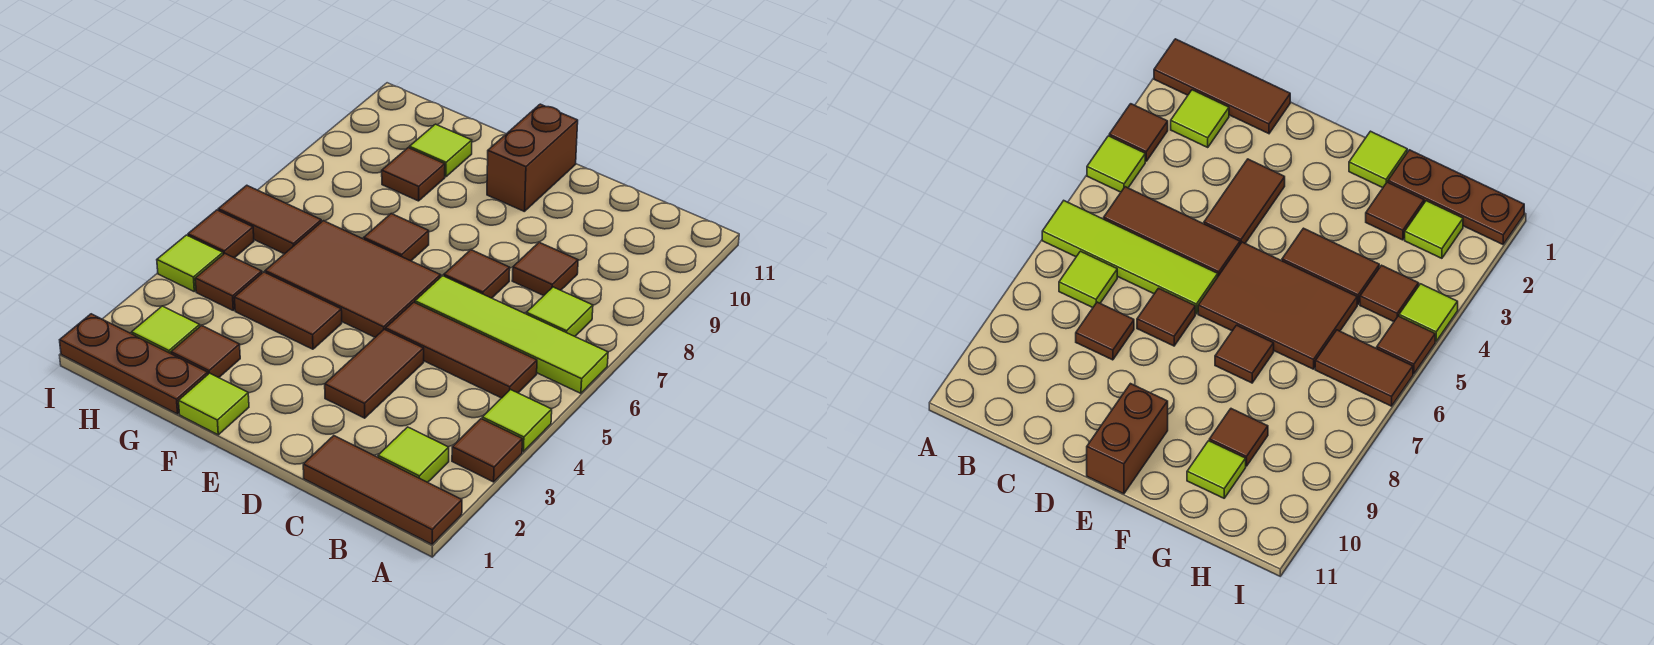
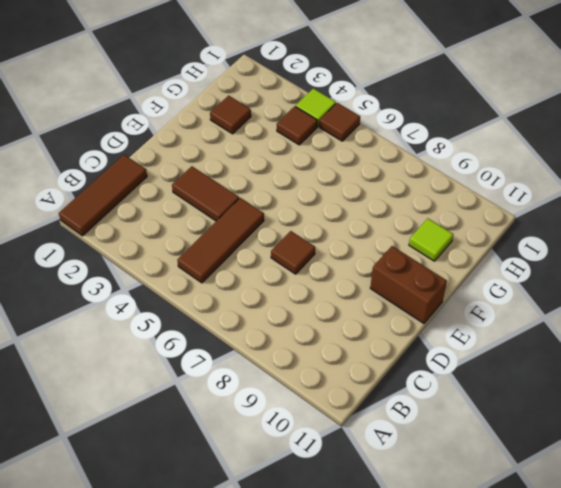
none -> brown 1x1 tile [452,419,522,482]
none -> lime 1x1 tile [482,390,552,452]
none -> lime 1x4 tile [415,276,608,393]

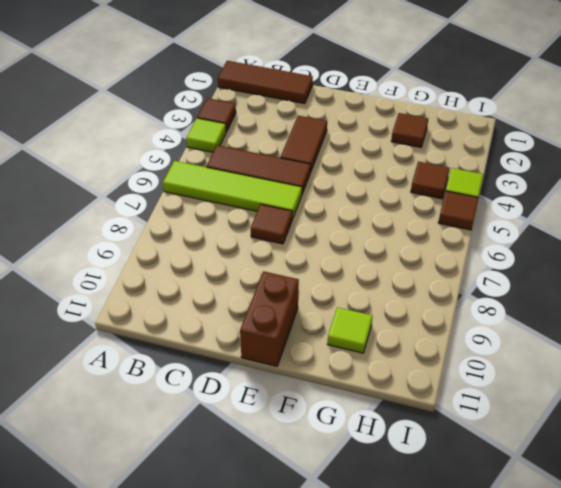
none -> lime 1x1 tile [378,427,449,482]
none -> lime 1x1 tile [526,287,593,336]
none -> brown 1x1 tile [512,242,578,296]

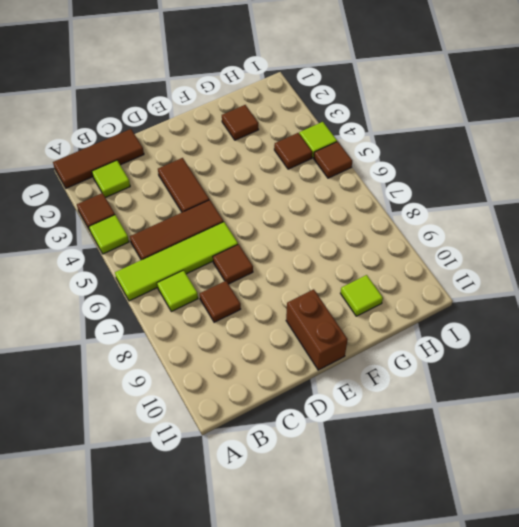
none -> brown 2x3 tile [265,221,441,337]
none -> lime 1x1 tile [179,373,249,435]
none -> brown 1x2 tile [234,272,342,349]

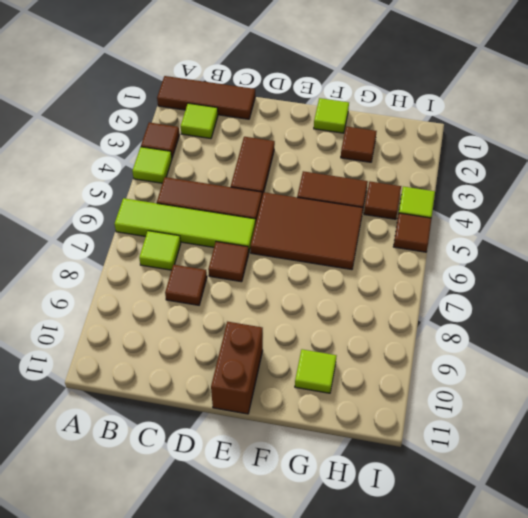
none -> brown 1x1 tile [364,214,429,261]
none -> brown 1x3 plate [60,314,208,414]
none -> brown 1x1 tile [382,148,445,201]

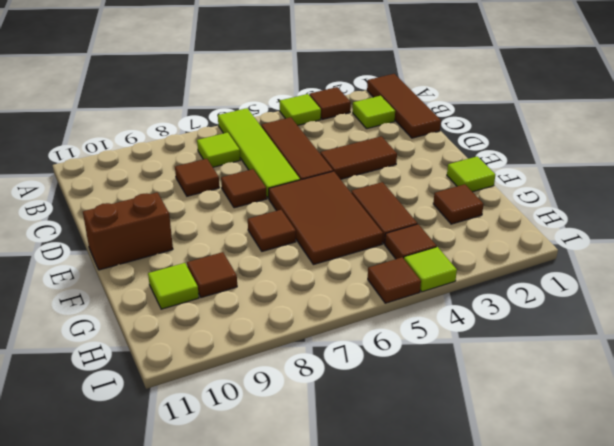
none -> brown 1x3 plate [60,314,208,414]
none -> lime 1x1 tile [132,306,200,354]
none -> brown 1x2 tile [218,185,321,254]

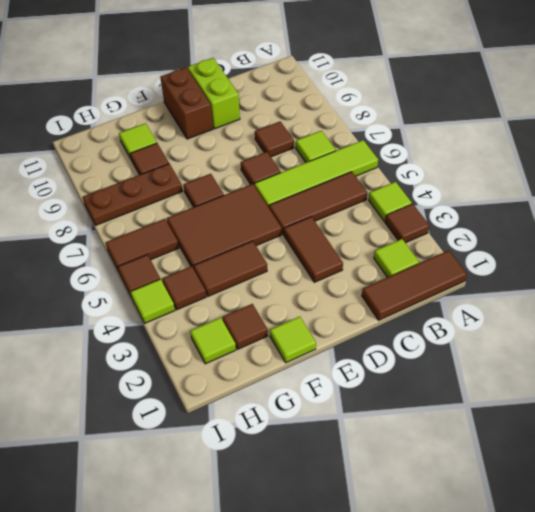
lime 1x2 brick [188,58,240,129] -> none
brown 1x3 plate [83,164,182,225] -> brown 1x3 plate moved to [60,314,208,414]

